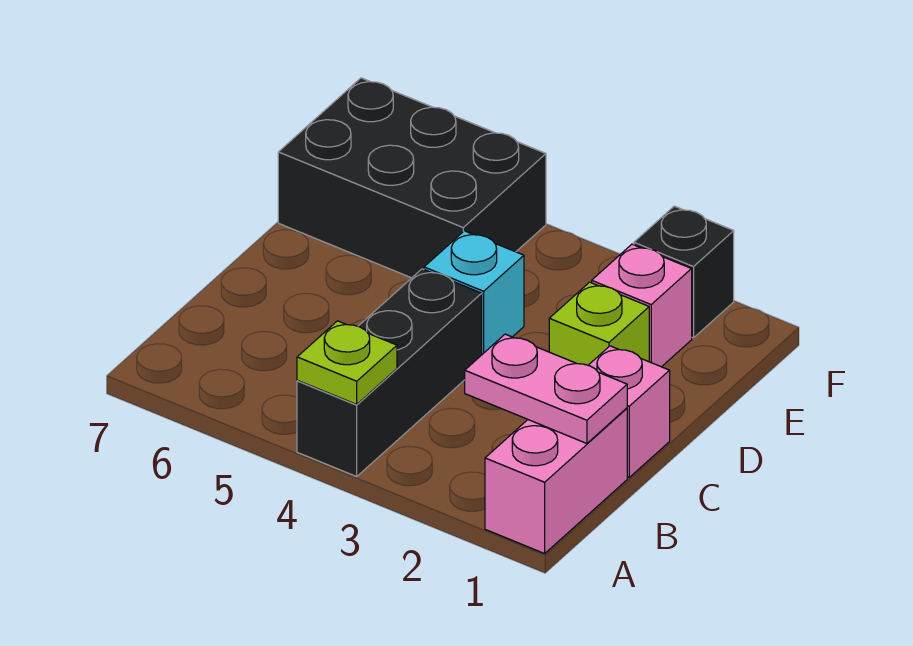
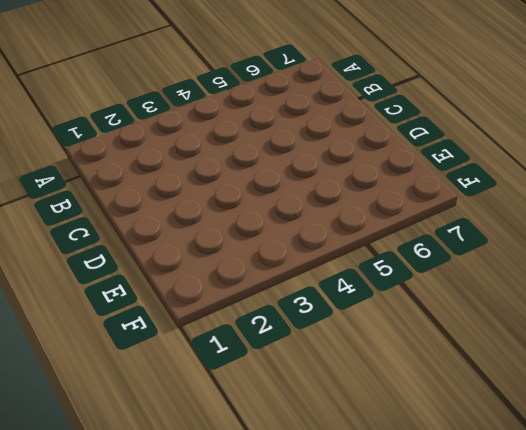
none -> pink 1x2 brick [485,408,627,554]
none -> black 1x3 brick [297,269,482,477]

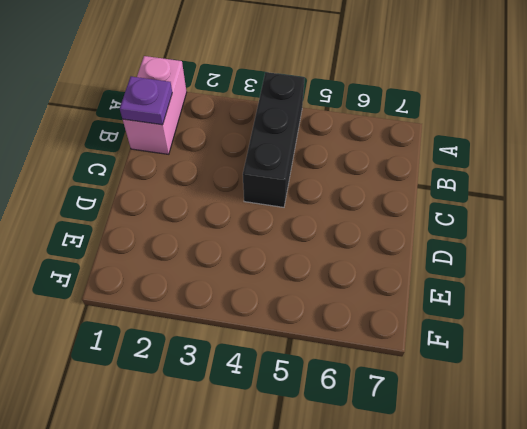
purple 1x1 plate [120,76,172,125] -> pink 1x2 plate [465,334,627,443]
none -> pink 1x1 brick [588,346,670,477]
none -> lime 1x1 brick [549,282,649,365]

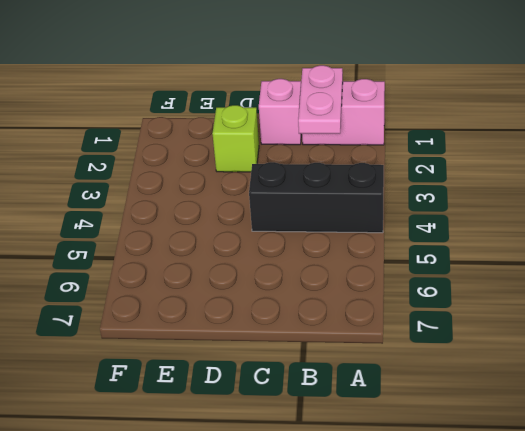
none -> cyan 1x1 brick [424,231,524,354]
none -> pink 1x1 brick [592,244,692,367]

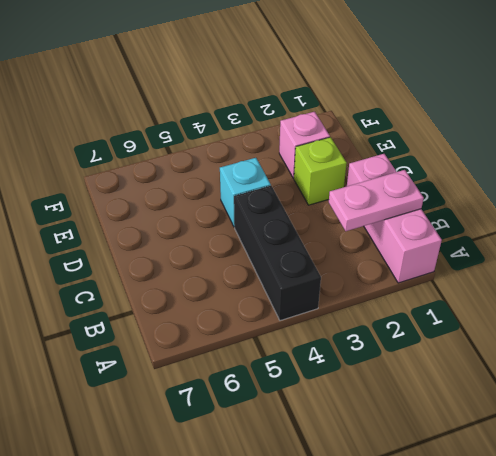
none -> black 2x3 brick [278,78,546,278]
none -> black 1x1 brick [634,206,734,338]

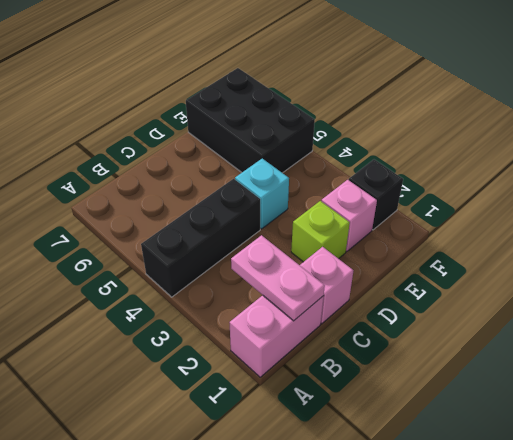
none -> lime 1x1 plate [297,321,397,404]

